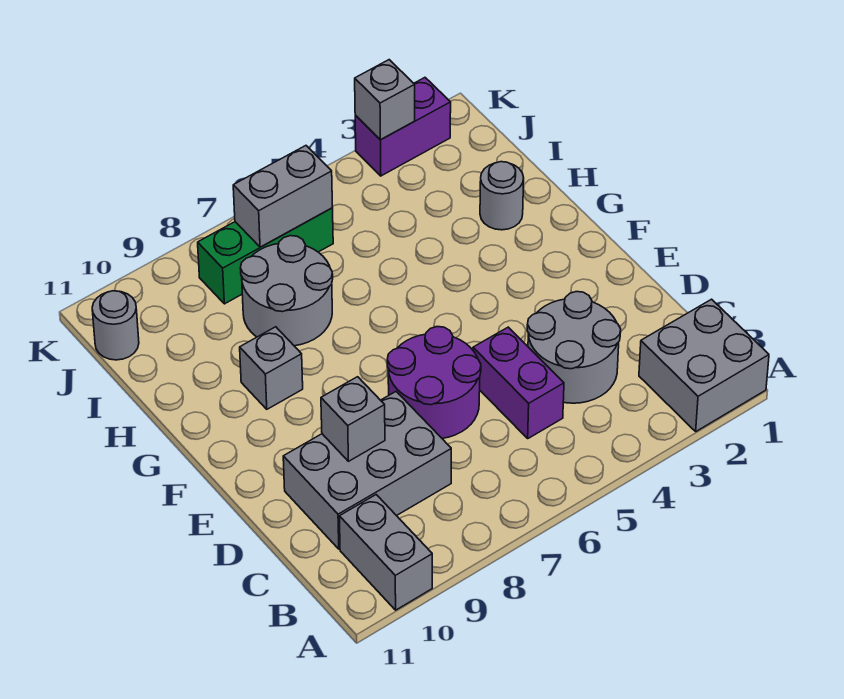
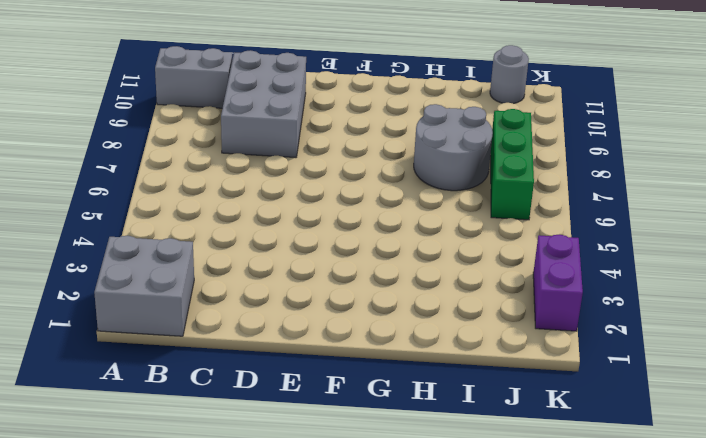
none -> grey 2x2 round brick [527,292,621,403]
none -> purple 1x2 brick [473,327,564,438]
none -> purple 2x2 round brick [387,327,481,438]

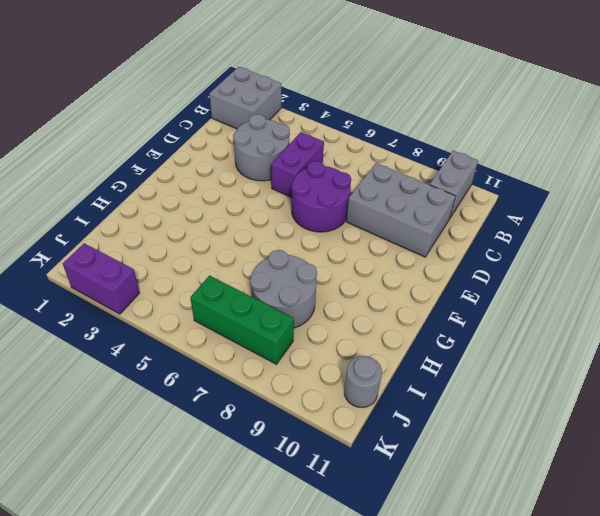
none -> grey 1x1 brick [240,327,303,409]
none -> grey 1x1 round brick [480,162,524,230]
none -> grey 1x1 brick [321,377,385,461]

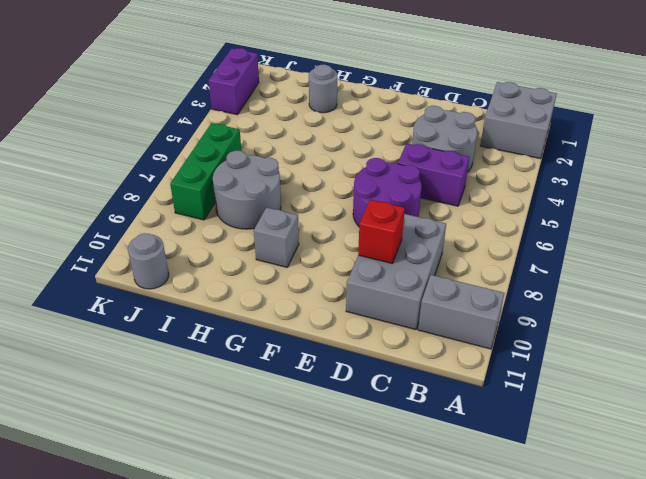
red 1x1 brick [358,200,405,263] -> grey 1x1 brick [321,377,385,461]
none -> grey 1x2 brick [233,146,333,247]
none -> grey 1x1 brick [355,60,415,140]

